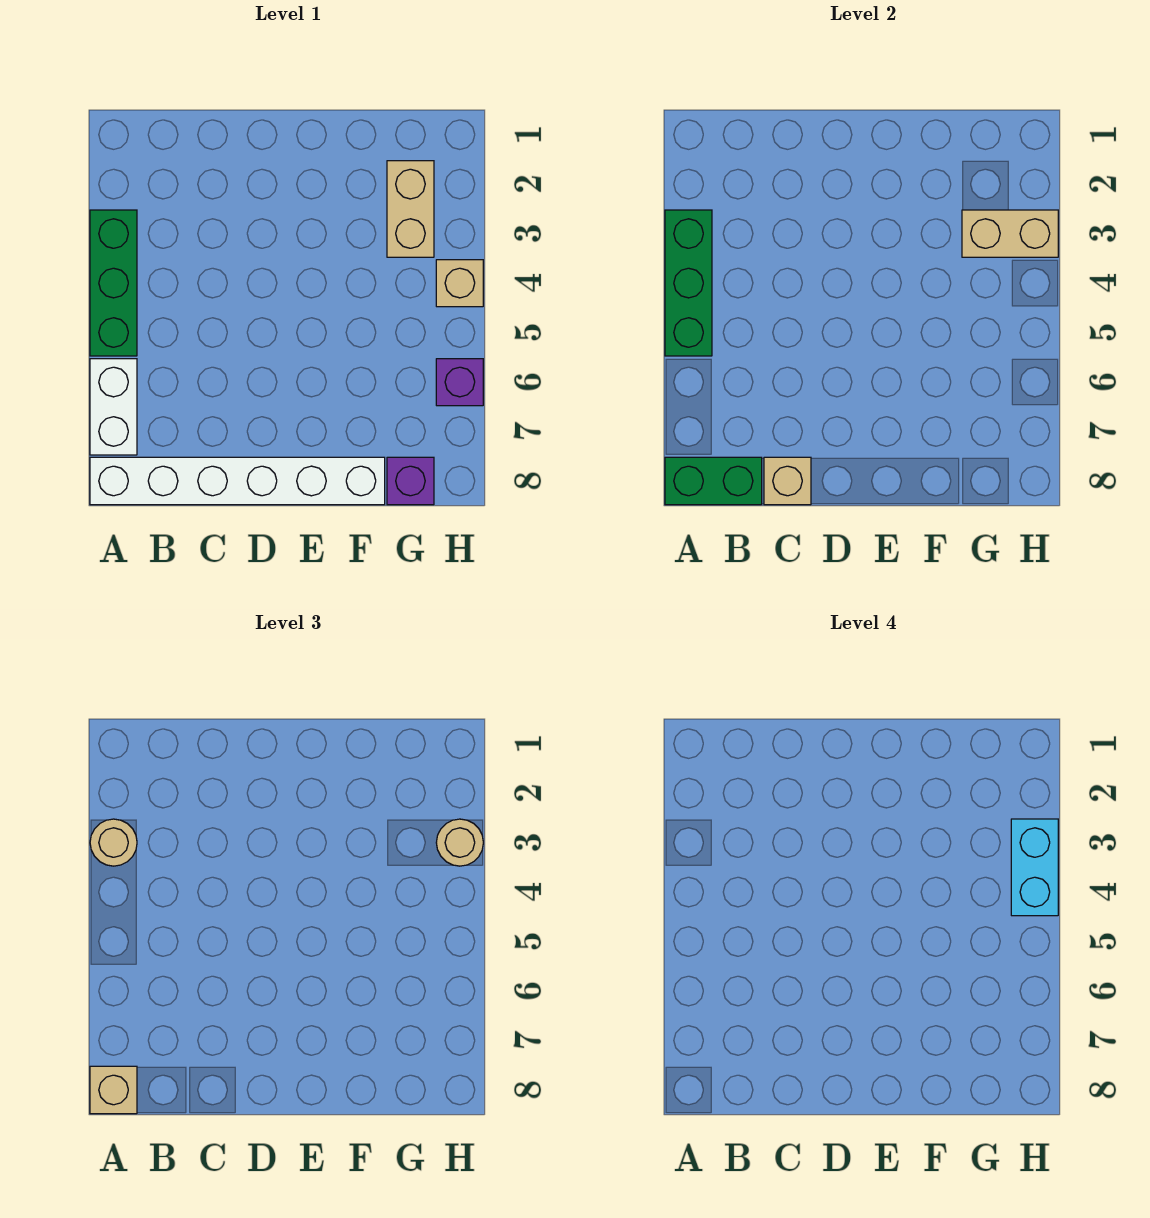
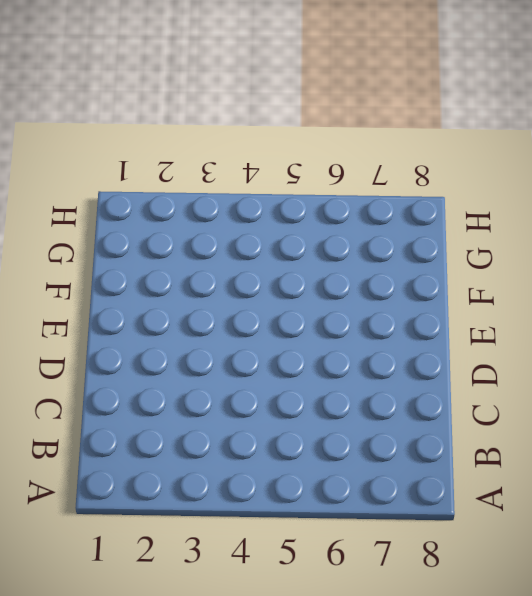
none -> green 1x3 brick [90,210,137,356]
none -> white 1x2 brick [90,359,137,455]
none -> white 1x6 brick [90,457,385,505]

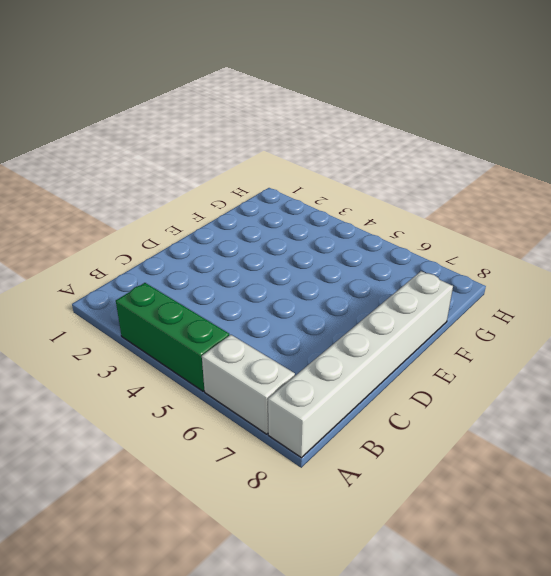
none -> tan 1x2 brick [387,161,434,257]
none -> purple 1x1 brick [387,457,434,505]
none -> tan 1x1 brick [436,260,483,307]

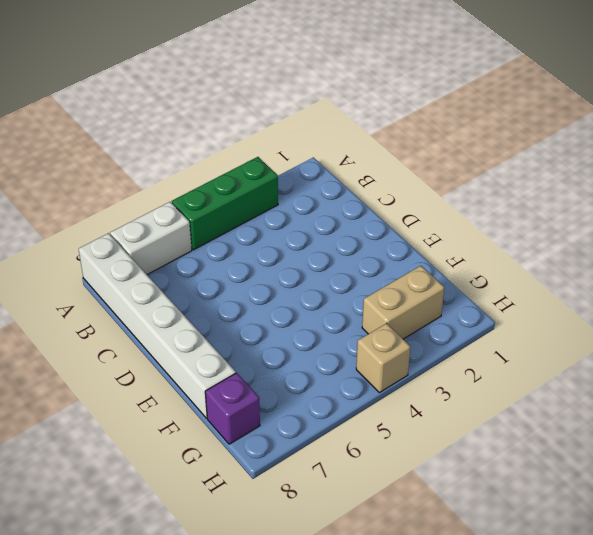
none -> purple 1x1 brick [436,359,483,406]
none -> green 1x3 brick [665,210,712,356]
none -> green 1x2 brick [665,457,762,505]

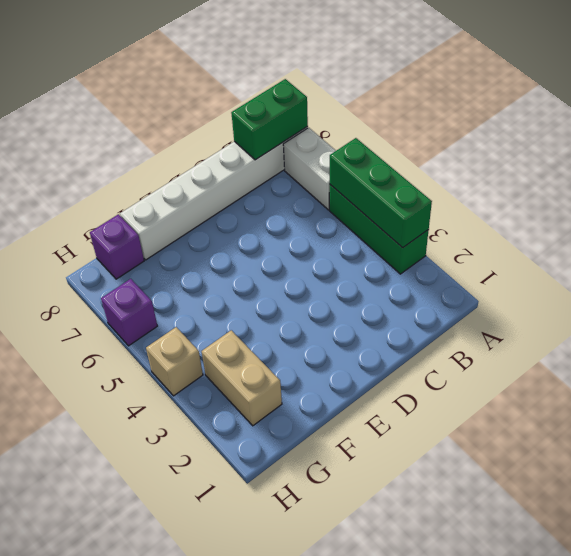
none -> tan 1x1 brick [764,457,811,505]
none -> tan 1x2 brick [962,210,1058,257]
none -> tan 1x1 round brick [90,819,137,866]

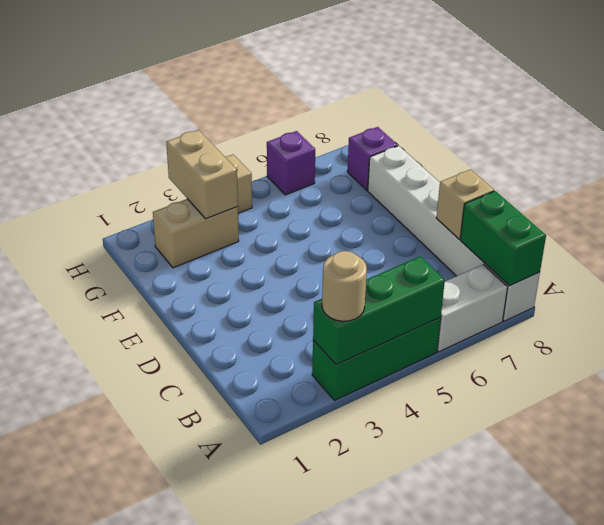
none -> tan 1x1 brick [90,1066,137,1114]
none -> tan 1x1 round brick [436,819,483,866]
none -> cyan 1x2 brick [1011,819,1058,916]

